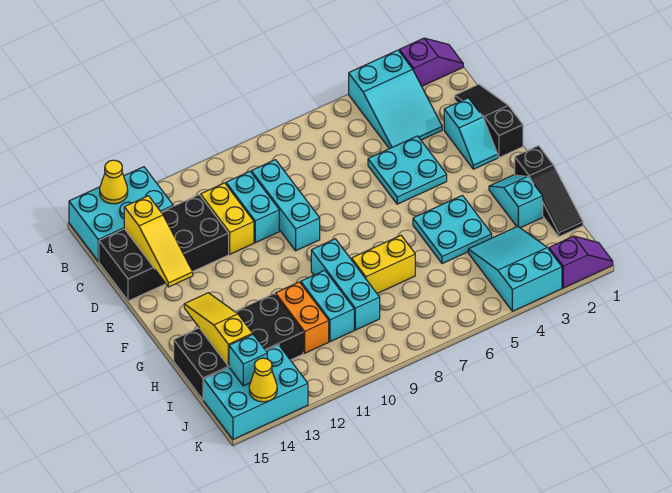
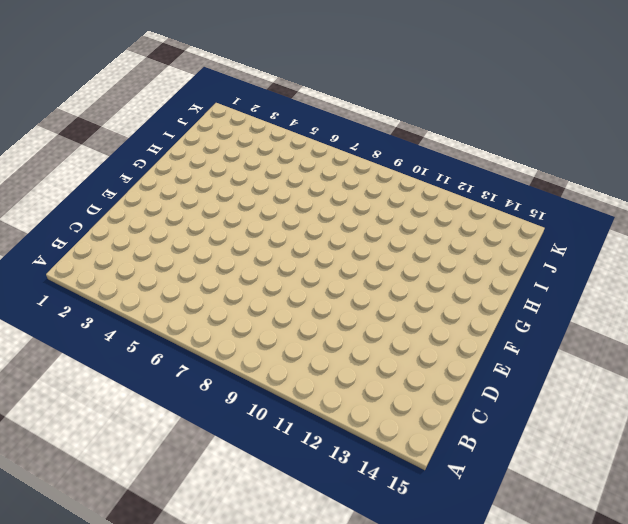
none -> purple 1x2 slope [399,38,463,86]
none -> cyan 2x3 slope [349,50,442,149]
none -> cyan 2x3 brick [69,167,173,261]

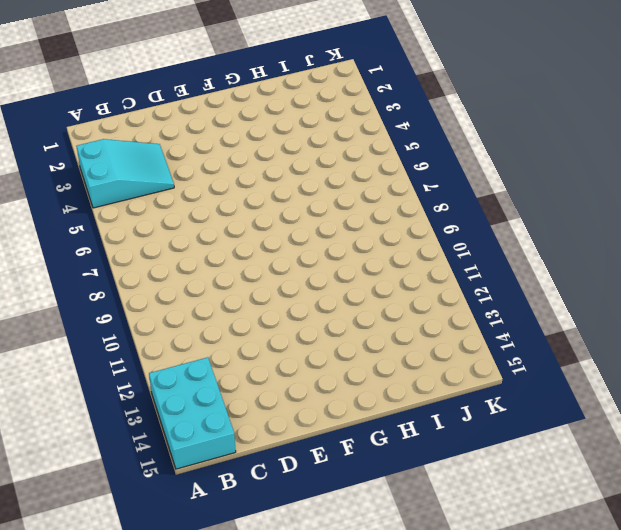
none -> purple 1x2 slope [399,38,463,86]
none -> black 1x3 slope [455,84,523,157]
none -> cyan 1x3 brick [251,160,320,251]

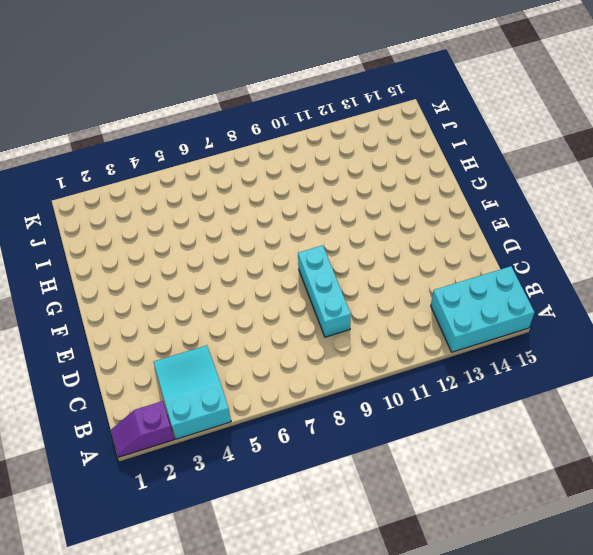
none -> black 1x3 slope [455,84,523,157]
none -> cyan 1x2 brick [226,171,279,243]
none -> yellow 1x2 brick [201,183,254,254]

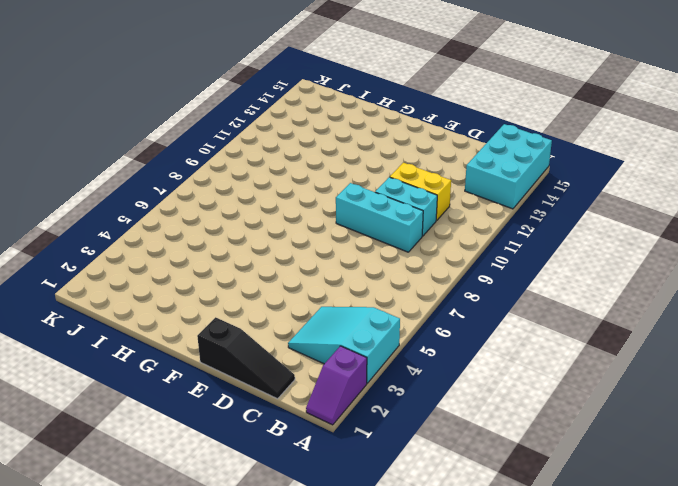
none -> black 2x4 brick [99,195,229,301]
none -> cyan 1x2 slope [444,98,498,169]
none -> cyan 2x2 plate [368,136,447,204]

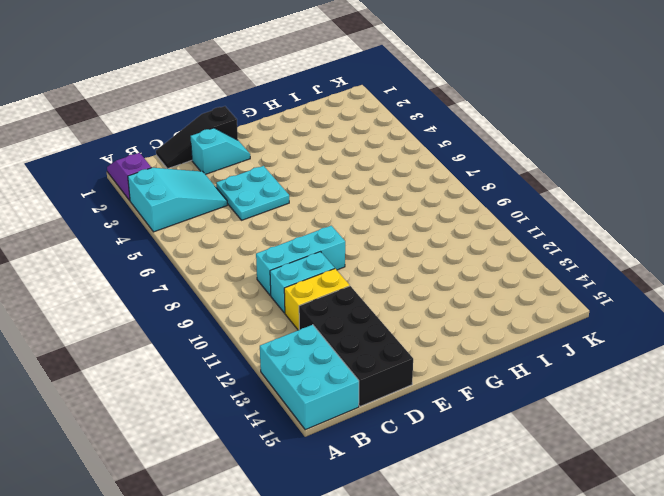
none -> black 1x3 slope [515,146,583,237]
none -> cyan 1x2 slope [489,175,543,228]
none -> cyan 2x2 plate [413,195,492,264]

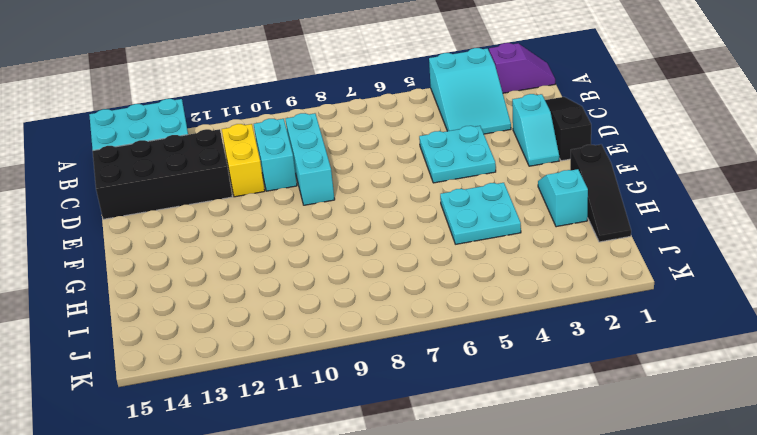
none -> cyan 1x3 brick [311,239,380,330]
none -> yellow 1x2 brick [352,236,415,293]
none -> cyan 1x2 brick [301,270,354,342]

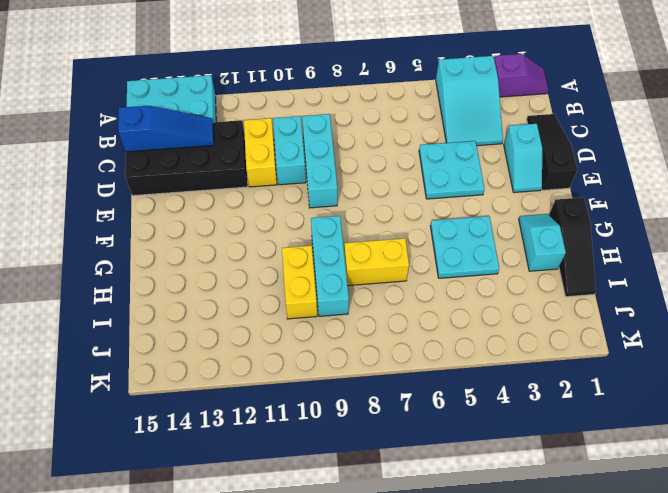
blue 1x3 slope [118,106,214,152] -> yellow 1x3 slope [124,196,193,287]
yellow 1x2 brick [282,246,317,319] -> cyan 1x2 brick [301,270,354,342]
none -> orange 1x2 brick [275,282,329,353]
none -> black 2x4 brick [174,294,303,400]
none -> cyan 2x3 slope [468,226,562,311]

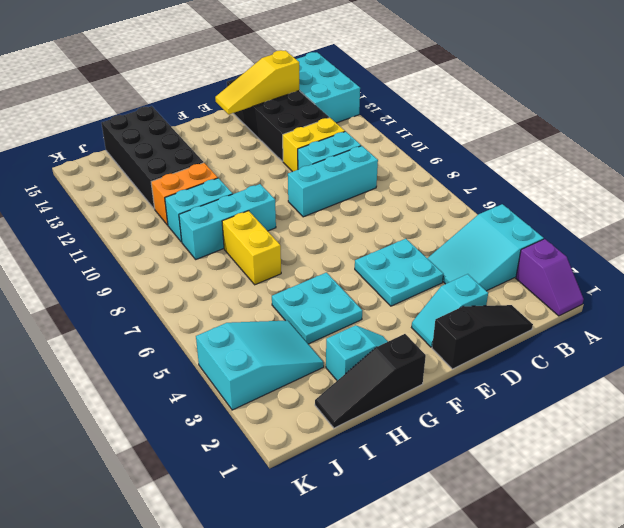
none -> cyan 2x3 brick [204,345,308,439]
none -> purple 1x2 slope [549,236,613,288]
none -> yellow 1x1 cone [100,160,128,204]

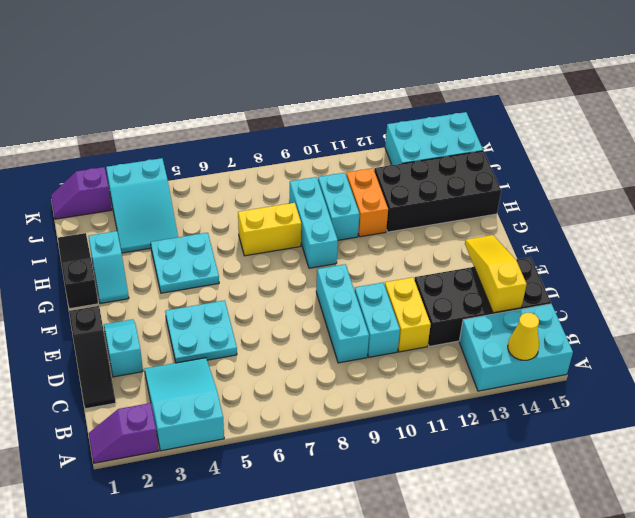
none -> yellow 1x3 slope [184,293,253,366]
none -> cyan 1x1 brick [229,335,267,386]
none -> yellow 1x1 cone [249,358,277,402]

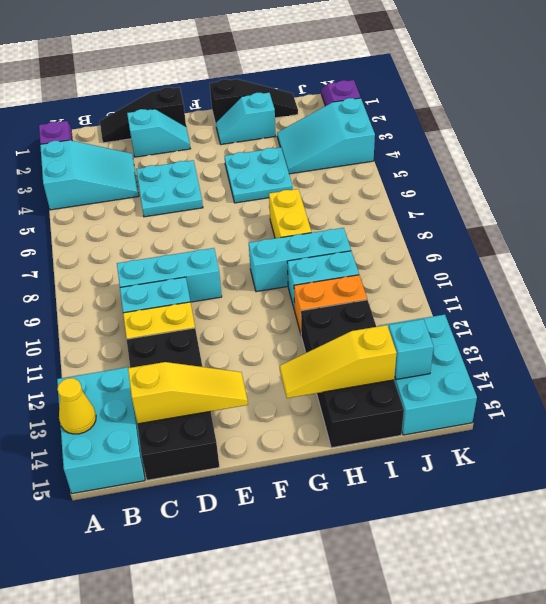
none -> yellow 1x1 cone [249,358,277,402]

